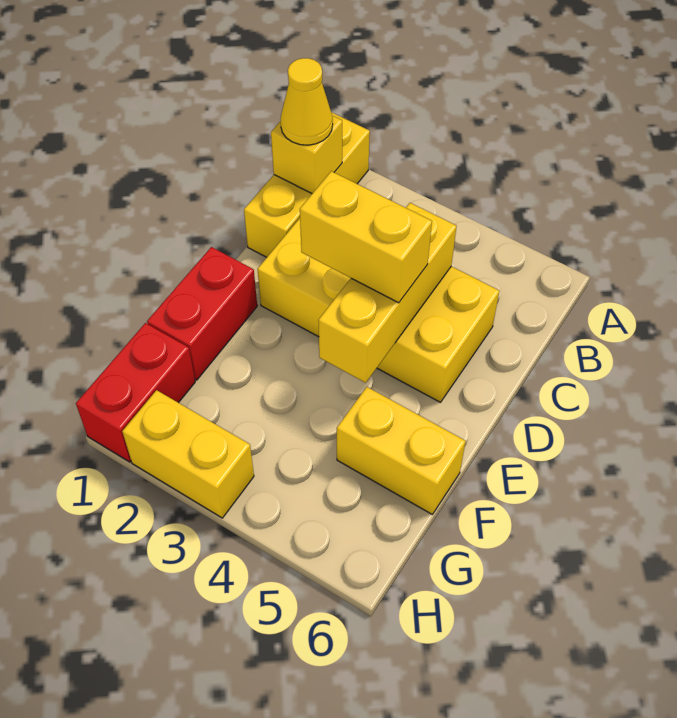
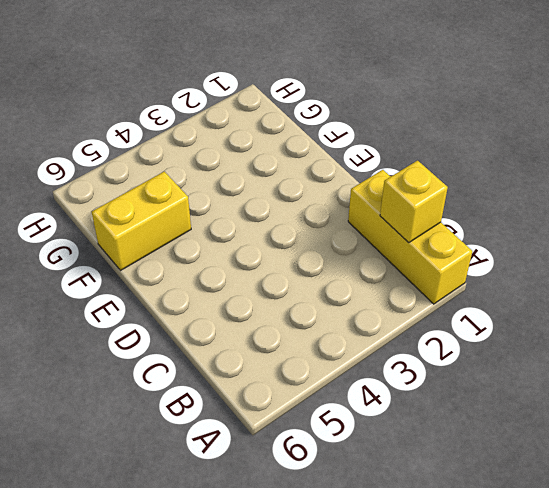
none -> yellow 2x4 brick [258,218,499,402]
none -> red 1x2 brick [147,247,257,380]

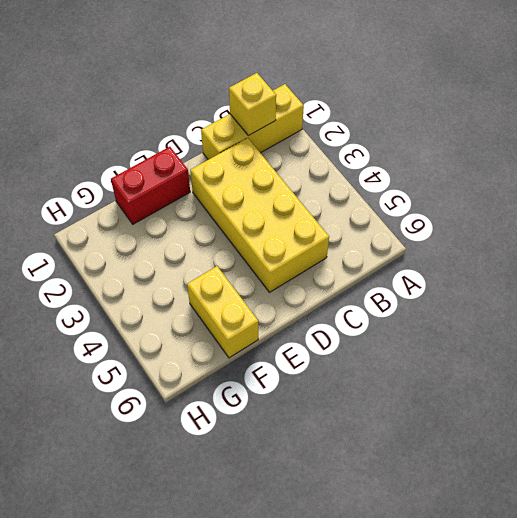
none -> red 1x2 brick [76,323,195,462]
none -> yellow 1x2 brick [122,390,254,518]

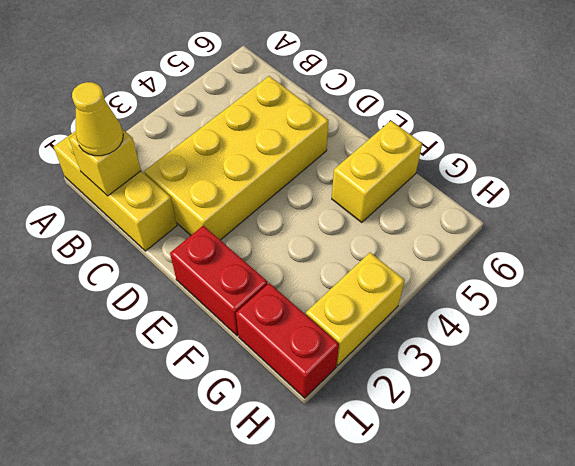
none -> yellow 1x3 brick [318,203,457,383]
none -> yellow 1x2 brick [300,171,432,303]

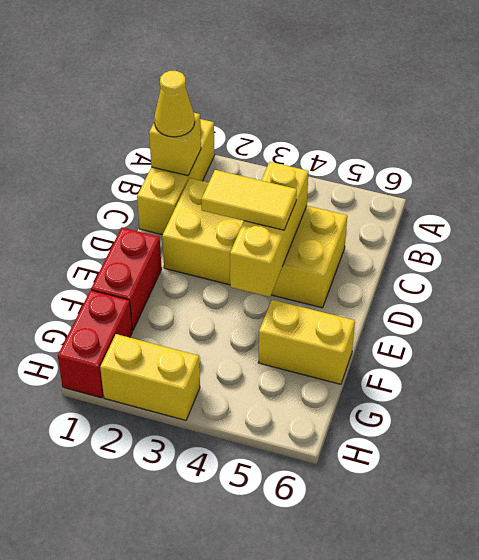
yellow 1x2 tile [201,170,297,230] -> yellow 1x2 brick [300,171,432,303]

